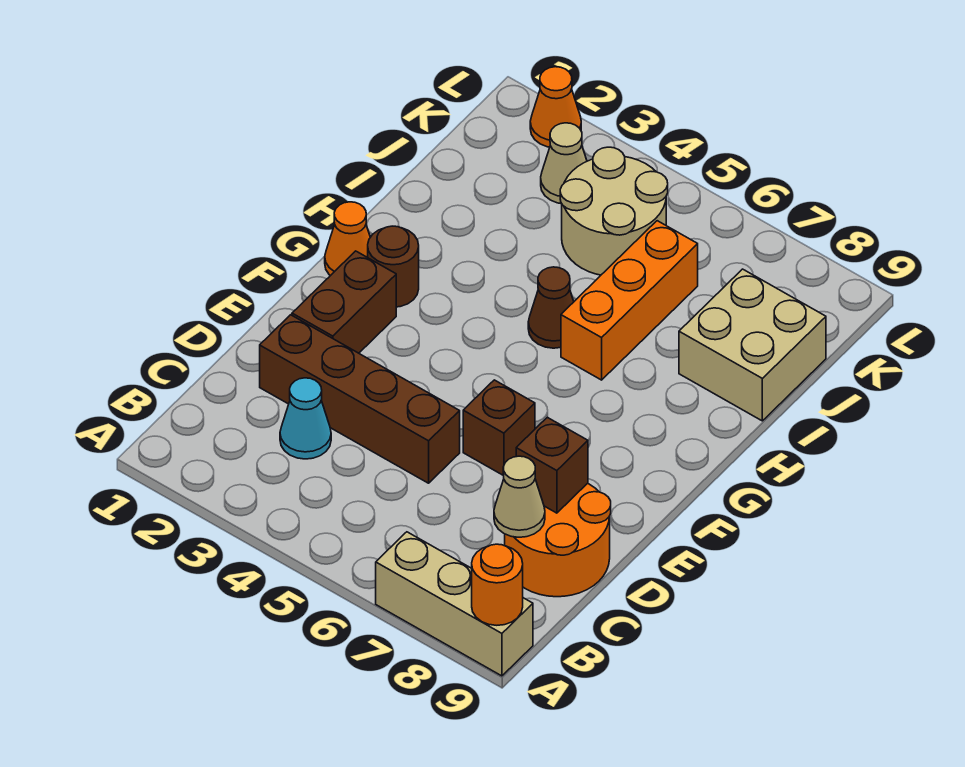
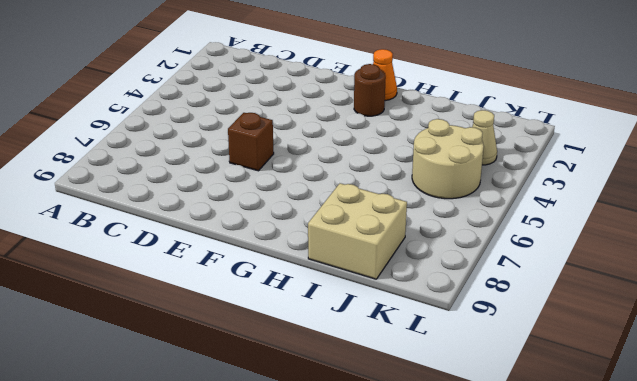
none -> tan 1x3 brick [376,532,533,676]
none -> cyan 1x1 cone [280,378,331,459]
none -> orange 2x2 round brick [505,483,611,597]

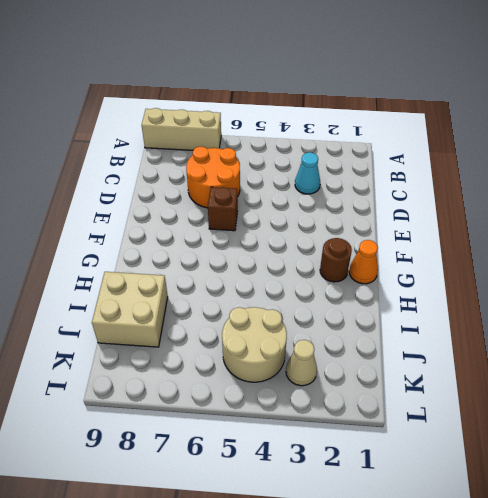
orange 2x2 round brick [186,146,240,208] -> orange 2x2 round brick moved to [505,483,611,597]
none -> brown 1x4 brick [260,315,460,483]
none -> brown 1x2 brick [292,251,396,353]
none -> brown 1x1 cone [528,267,574,348]

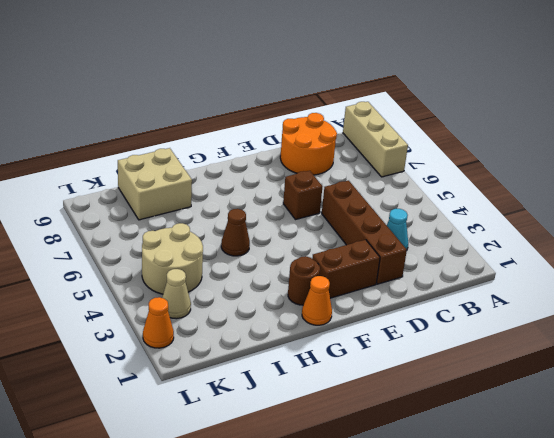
none -> orange 1x3 brick [561,221,698,380]
none -> orange 1x1 round brick [472,544,523,625]
none -> tan 1x1 cone [494,456,545,537]

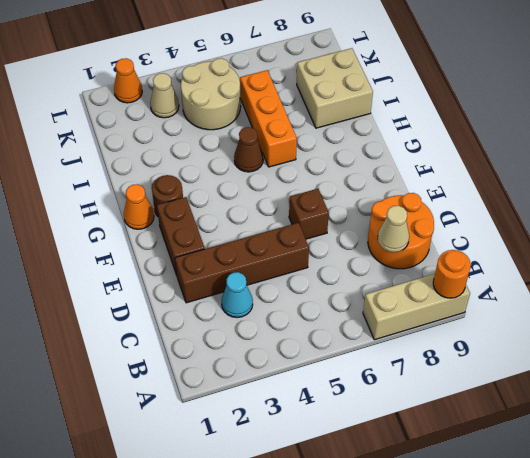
none -> brown 1x1 brick [516,417,588,513]

